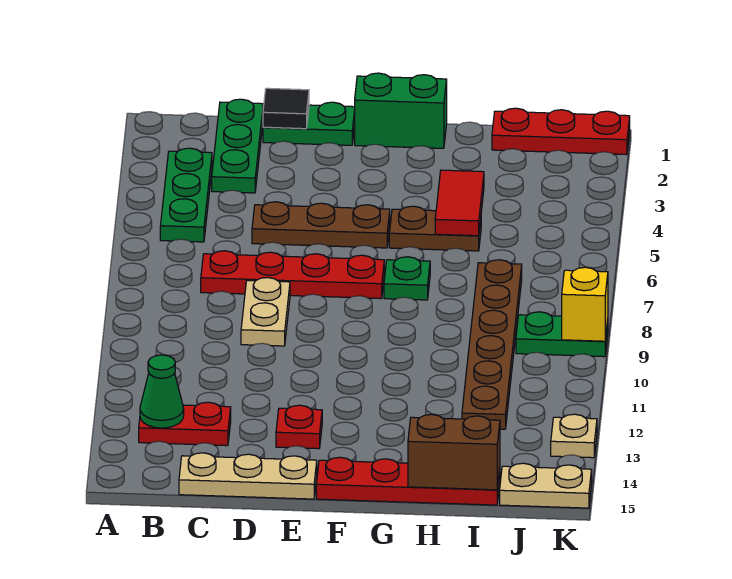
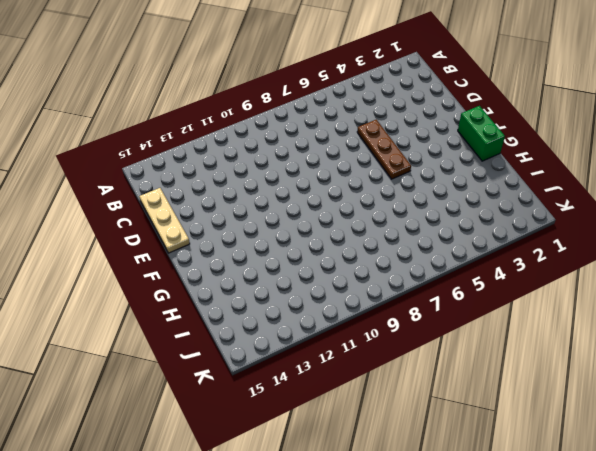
none -> green 1x3 plate [160,148,212,242]
none -> red 1x2 plate [139,402,231,446]
none -> green 1x3 plate [212,99,263,193]

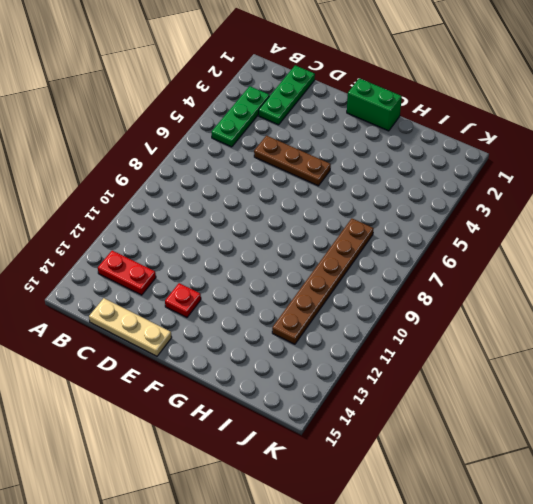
none -> red 1x4 plate [201,251,384,299]
none -> green 1x2 plate [263,102,355,145]
none -> tan 1x2 plate [241,278,290,346]

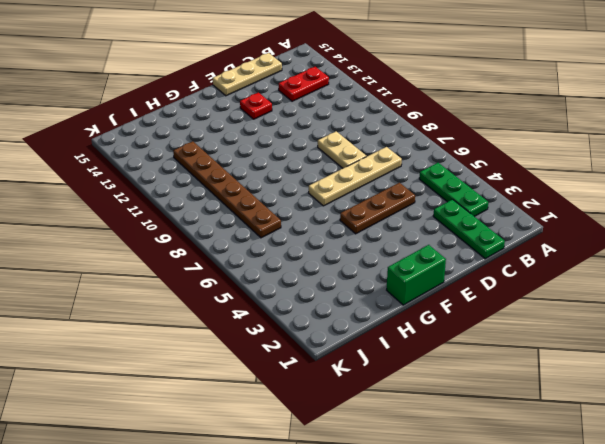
tan 1x4 plate [309,147,402,206] -> red 1x4 plate [201,251,384,299]
none -> green 1x2 plate [263,102,355,145]
none -> red 1x4 plate [316,457,500,505]
none -> brown 1x2 plate [389,206,481,251]

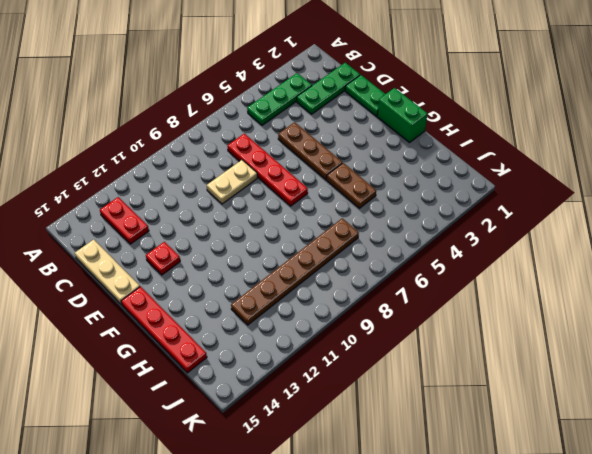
none -> green 1x1 plate [384,257,430,300]
none -> red 1x3 plate [492,108,630,154]
none -> green 1x2 plate [516,312,608,357]

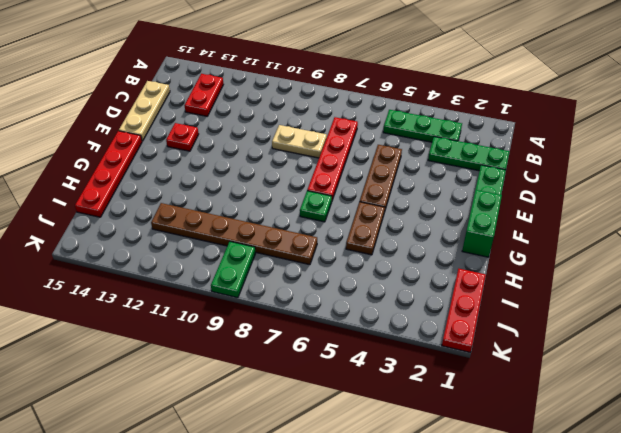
none -> tan 1x2 plate [500,463,592,508]
none -> tan 1x1 plate [551,414,597,458]
none -> green 1x1 cone [140,355,184,428]

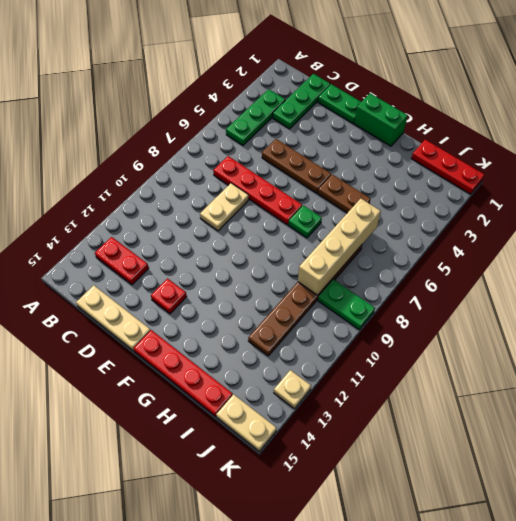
tan 1x4 brick [298,199,381,295] -> none
none -> green 1x1 cone [140,355,184,428]
none -> black 1x1 tile [263,88,309,129]
none -> red 1x2 tile [435,170,484,236]

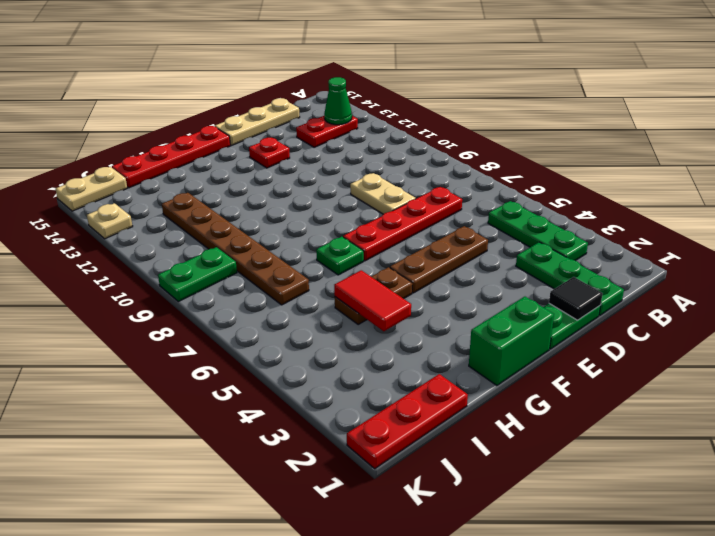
none -> brown 1x2 brick [408,414,500,490]
none -> yellow 1x1 brick [562,267,608,341]

